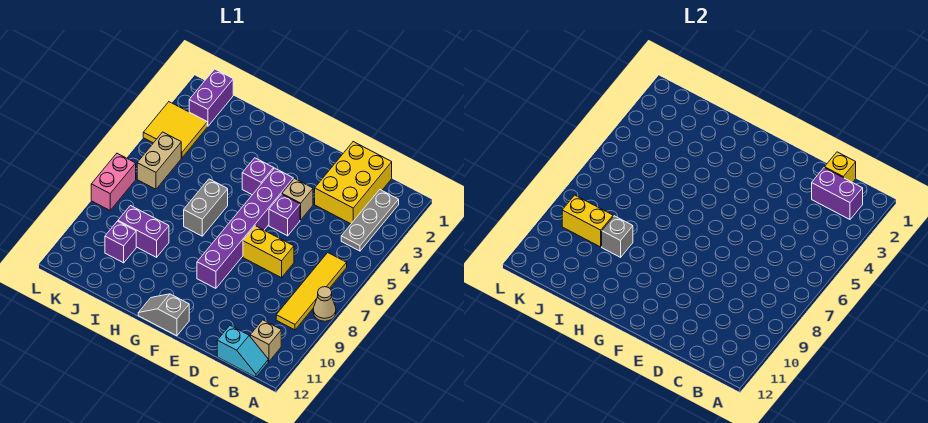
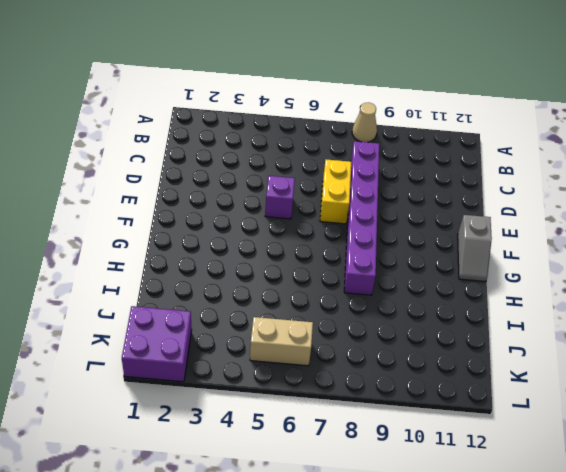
purple 1x6 brick [344,141,379,295] -> purple 1x6 brick turned to [197,168,293,288]
purple 2x2 brick [122,306,192,382] -> purple 1x2 brick [189,69,233,126]
none -> grey 1x3 plate [341,190,399,251]
none -> yellow 1x4 tile [276,253,347,330]
none -> tan 1x1 brick [250,320,281,361]

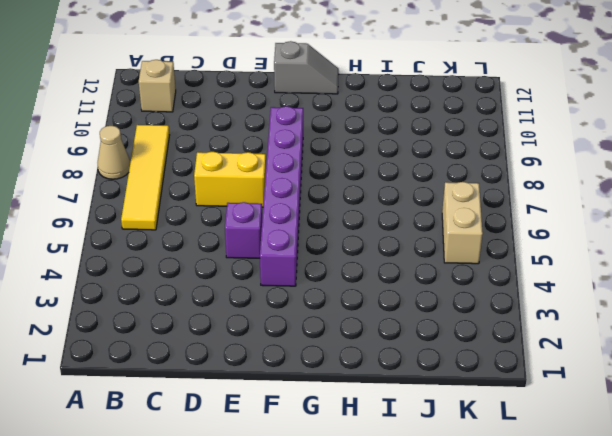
none -> grey 1x3 plate [341,190,399,251]
none -> cyan 1x2 slope [217,326,268,377]
none -> yellow 2x3 brick [315,142,392,224]

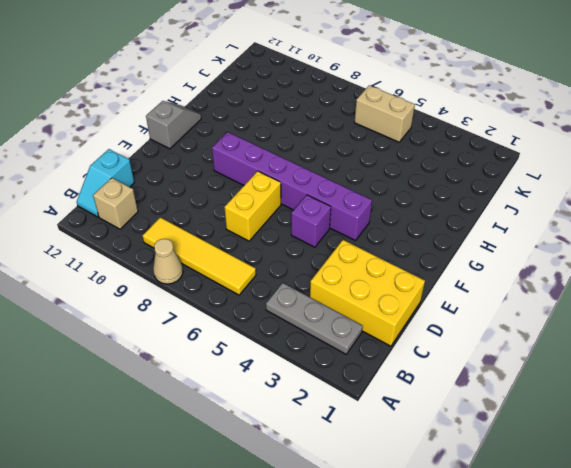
none -> tan 1x1 brick [282,179,313,220]
none -> purple 1x1 brick [242,158,274,195]
none -> grey 1x2 brick [184,179,228,236]

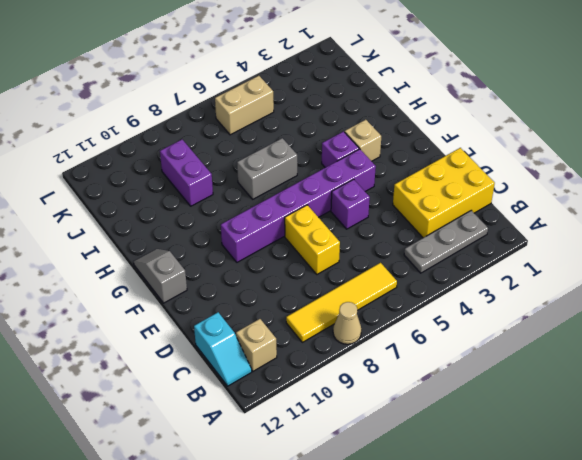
tan 1x1 brick [345,120,381,161] -> tan 1x1 brick moved to [282,179,313,220]
none -> purple 1x1 brick [105,221,136,263]
none -> purple 1x2 brick [189,69,233,126]
none -> yellow 2x2 tile [143,102,207,158]

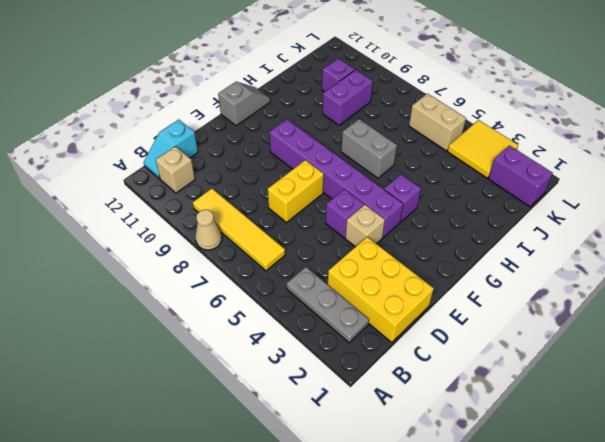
none -> pink 1x2 brick [91,153,136,210]
none -> purple 1x2 brick [812,168,863,219]
none -> yellow 1x1 brick [825,152,856,183]

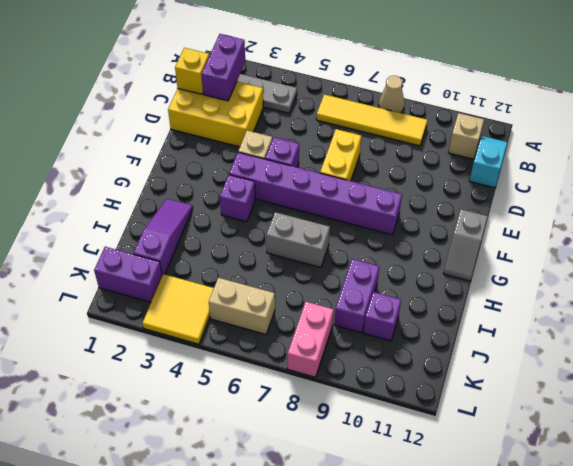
purple 1x3 slope [133,199,193,275] -> none
pink 1x2 brick [288,302,334,377] -> pink 1x2 brick turned to [91,153,136,210]
none -> grey 1x1 brick [602,216,633,257]
none -> yellow 1x2 brick [562,195,613,247]

